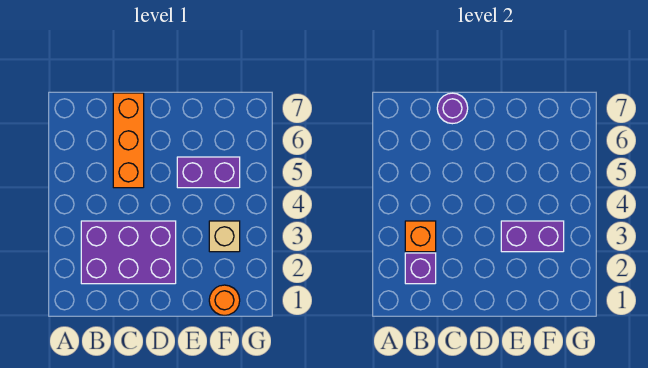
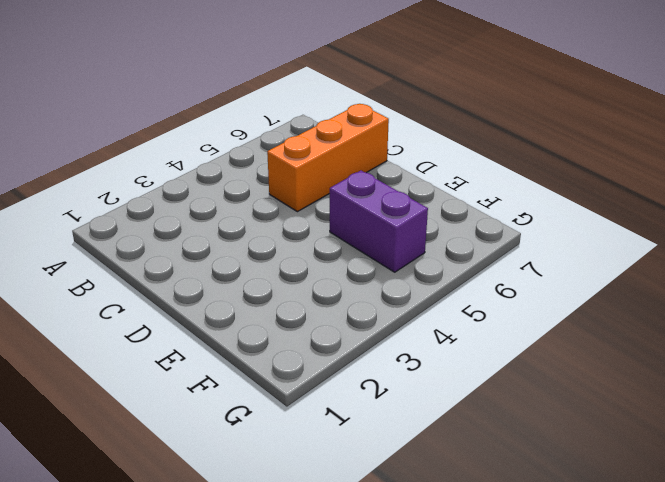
none -> purple 2x3 brick [81,221,176,284]
none -> orange 1x1 round brick [209,285,240,315]

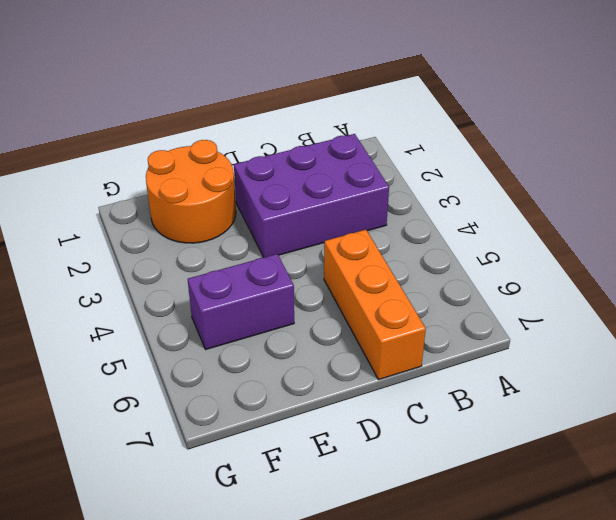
orange 2x2 round brick [146,140,236,243] -> orange 1x1 round brick [209,285,240,315]
none -> tan 1x1 brick [209,221,240,252]
none -> purple 1x1 brick [405,253,436,284]

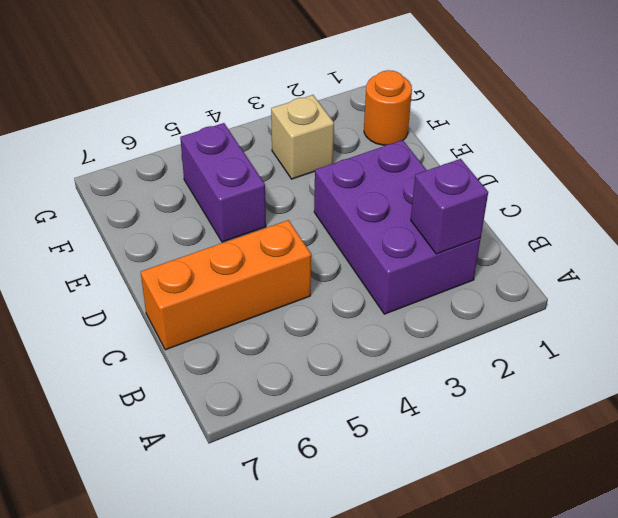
none -> orange 1x1 brick [405,221,436,252]
none -> purple 1x1 round brick [437,93,468,124]

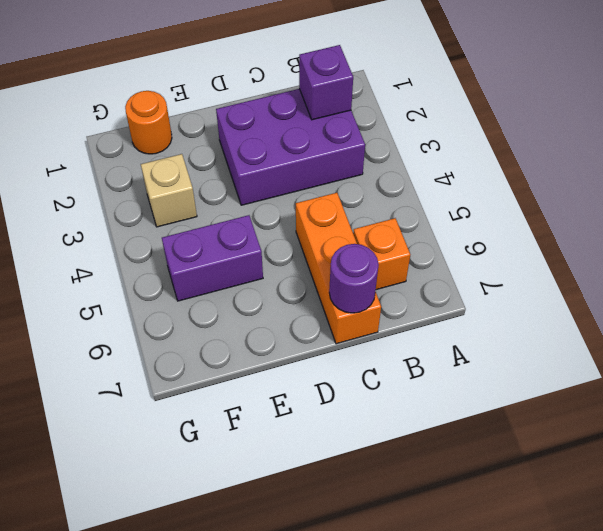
orange 1x1 brick [353,218,410,290] -> orange 1x1 brick moved to [405,221,436,252]
none -> purple 1x2 brick [501,221,564,252]

